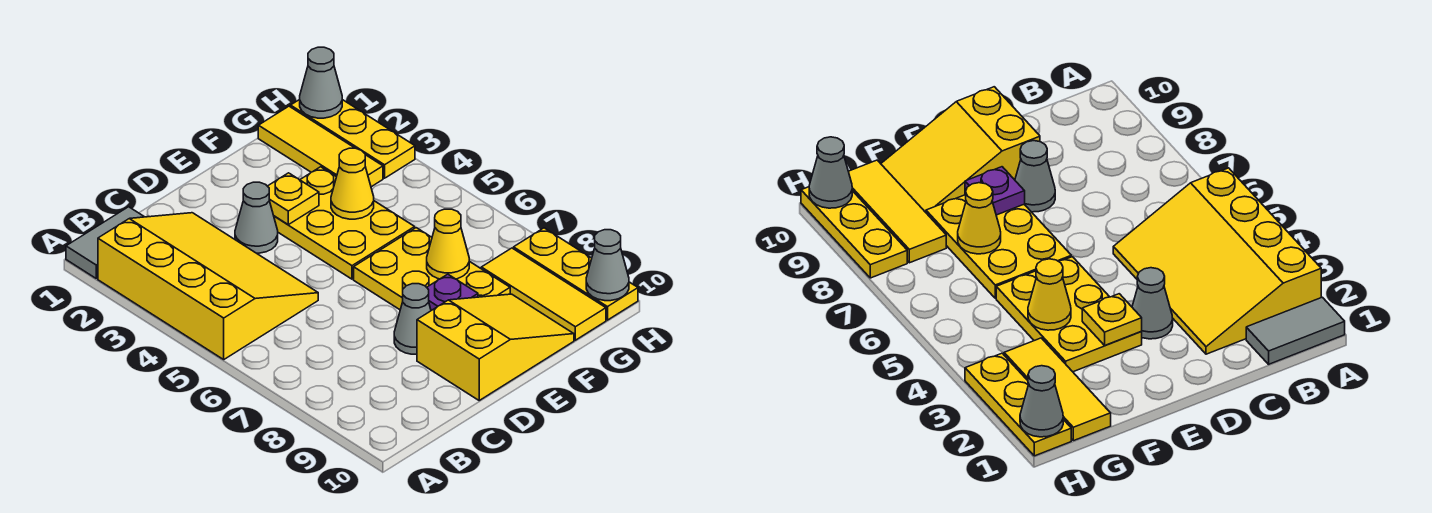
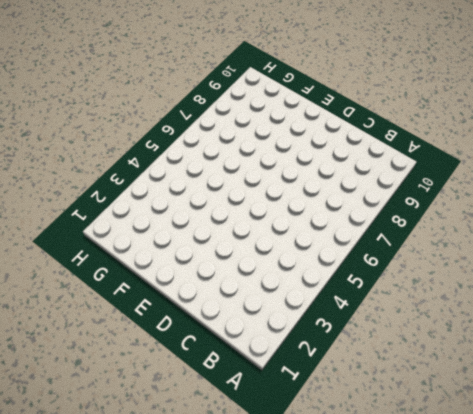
none -> grey 1x2 tile [66,207,144,278]
none -> yellow 3x4 slope [98,213,318,359]
none -> grey 1x1 cone [235,182,278,253]

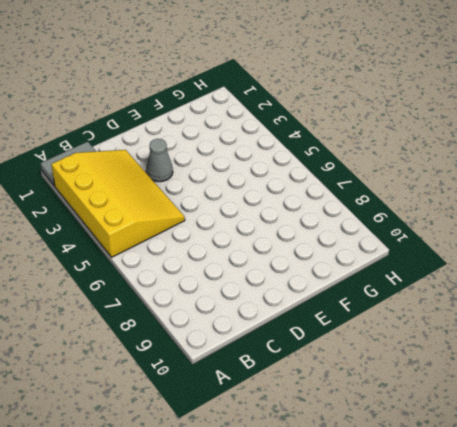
none -> grey 1x1 cone [394,284,431,354]
none -> yellow 2x3 slope [417,294,574,400]
none -> yellow 2x3 plate [274,167,415,279]

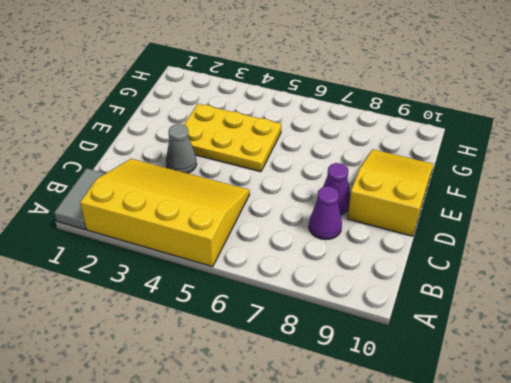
purple 1x1 cone [309,186,342,240] -> none
purple 1x1 cone [323,163,350,215] -> grey 1x1 cone [394,284,431,354]
none -> yellow 2x3 plate [354,228,510,310]
none -> yellow 1x3 tile [258,106,383,187]
none -> yellow 1x3 tile [481,248,606,340]

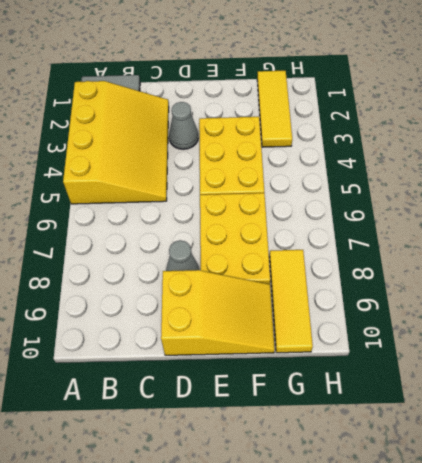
none -> yellow 1x3 plate [291,100,415,178]
none -> yellow 1x3 plate [514,228,638,320]
none -> yellow 1x1 plate [268,173,319,225]

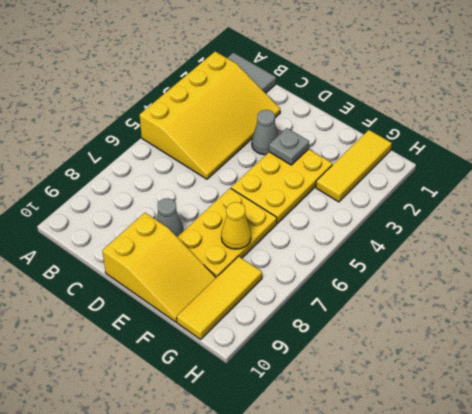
grey 1x1 plate [269,128,309,165] -> yellow 1x1 plate [268,173,319,225]
none -> yellow 1x3 plate [291,100,415,178]
none -> yellow 1x3 plate [514,228,638,320]
none -> purple 1x1 plate [427,274,478,311]

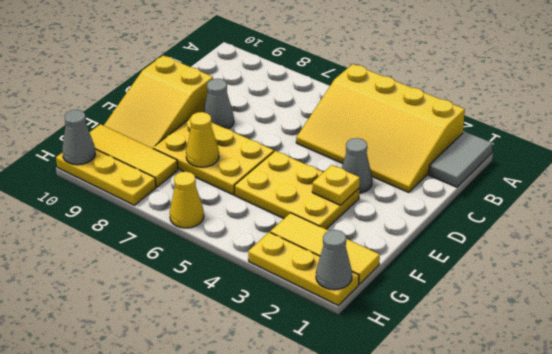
yellow 1x1 cone [170,172,204,228] -> yellow 1x1 cone moved to [331,148,374,219]
none -> purple 1x1 plate [427,274,478,311]

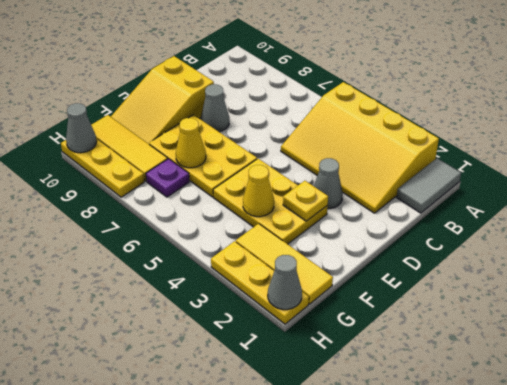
purple 1x1 plate [146,159,190,197] -> purple 1x1 plate moved to [427,274,478,311]

